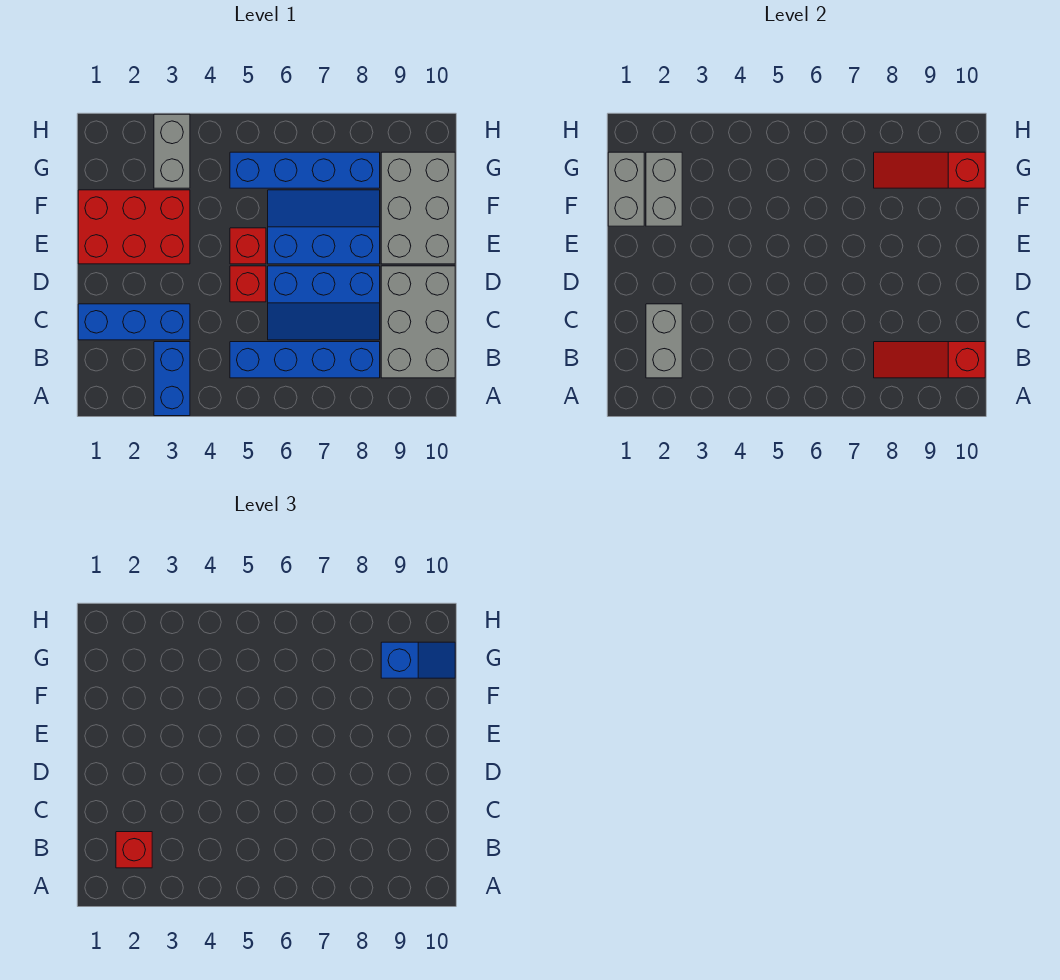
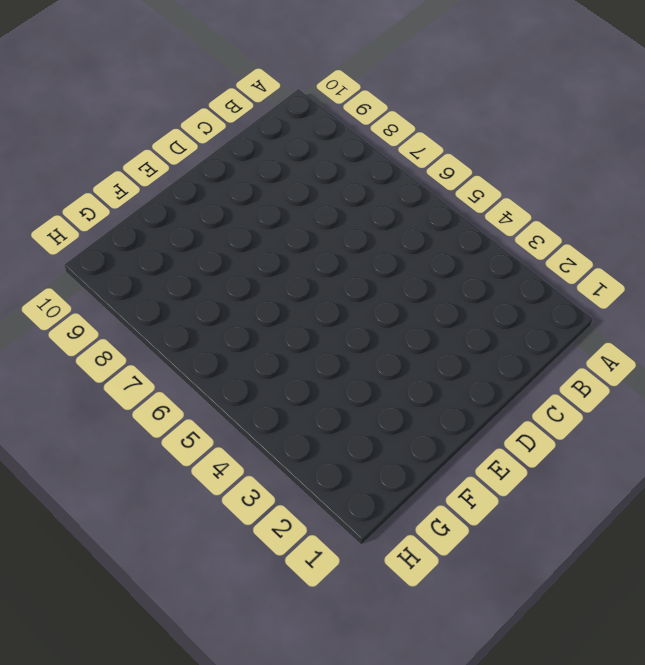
none -> blue 1x2 brick [154,342,190,416]
none -> blue 1x4 brick [230,342,380,378]
none -> grey 2x3 brick [381,266,455,378]

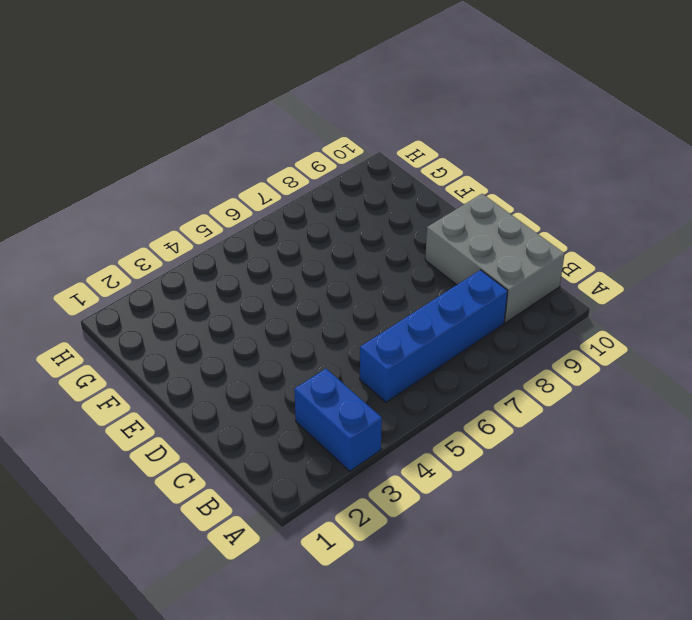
none -> blue 1x3 brick [78,304,190,340]
none -> blue 2x3 slope [268,266,380,340]
none -> red 1x1 brick [230,266,266,302]

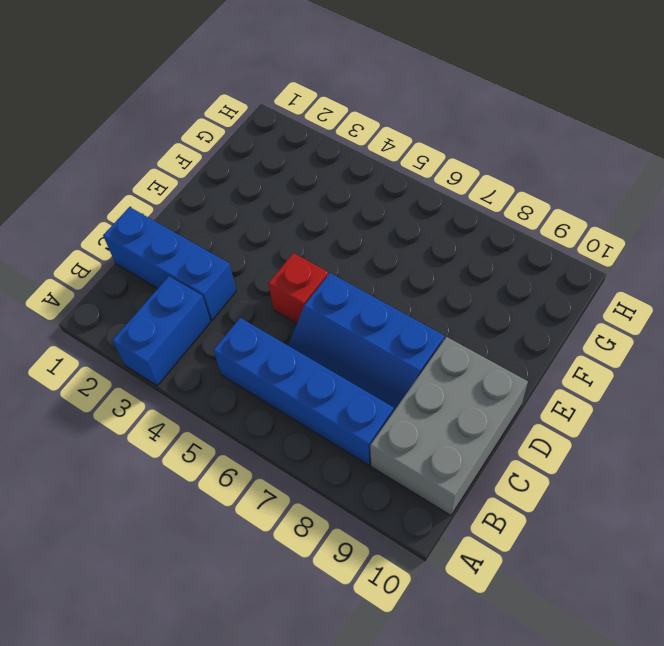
none -> red 2x3 brick [78,190,190,264]
none -> red 1x1 brick [230,228,266,264]
none -> blue 2x3 slope [268,190,380,264]

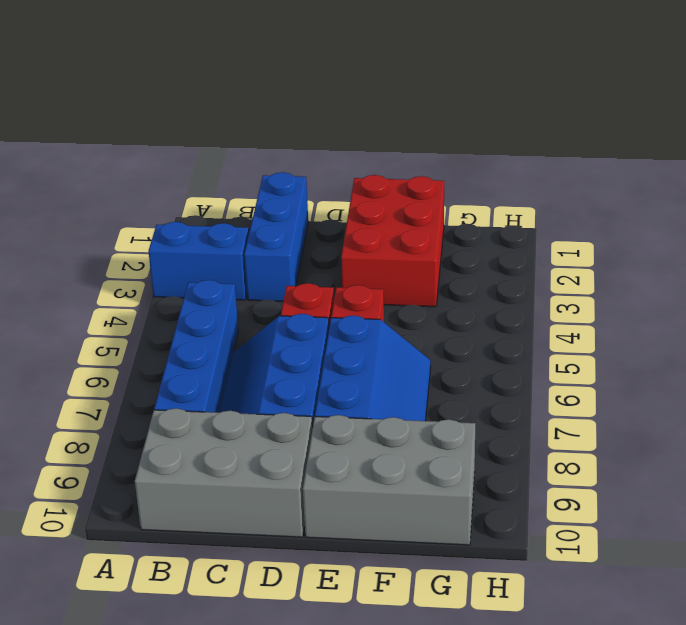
none -> grey 1x2 brick [154,114,190,188]
none -> blue 1x4 brick [230,152,380,188]
none -> grey 1x2 brick [646,304,682,378]

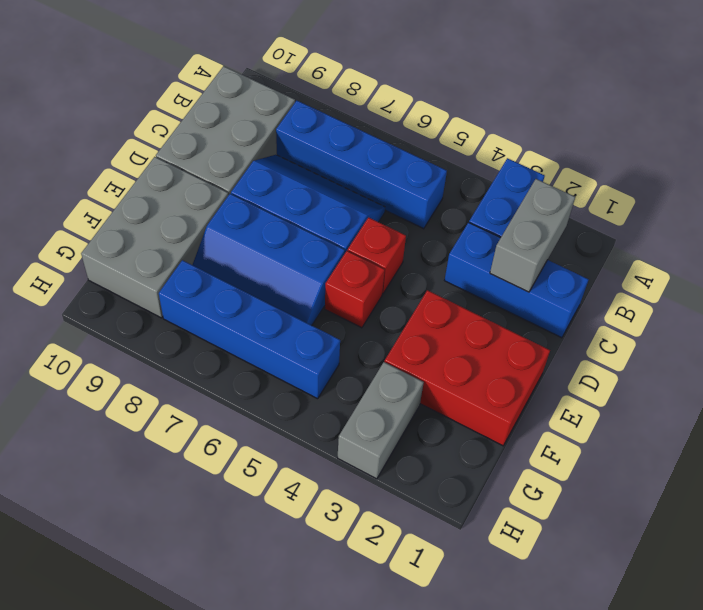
none -> red 1x3 slope [874,342,985,378]
none -> grey 1x2 brick [608,152,644,226]
none -> grey 1x2 brick [646,152,682,226]

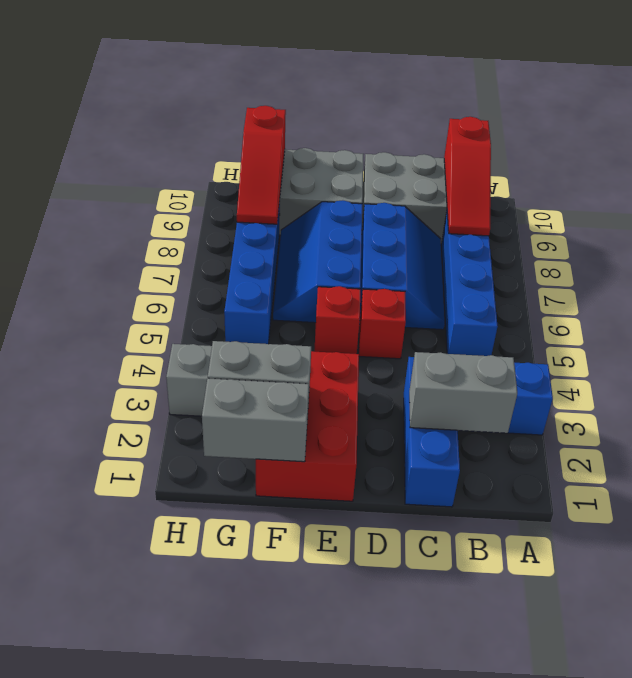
none -> red 1x1 brick [116,832,152,868]
none -> blue 1x2 slope [381,642,455,678]

